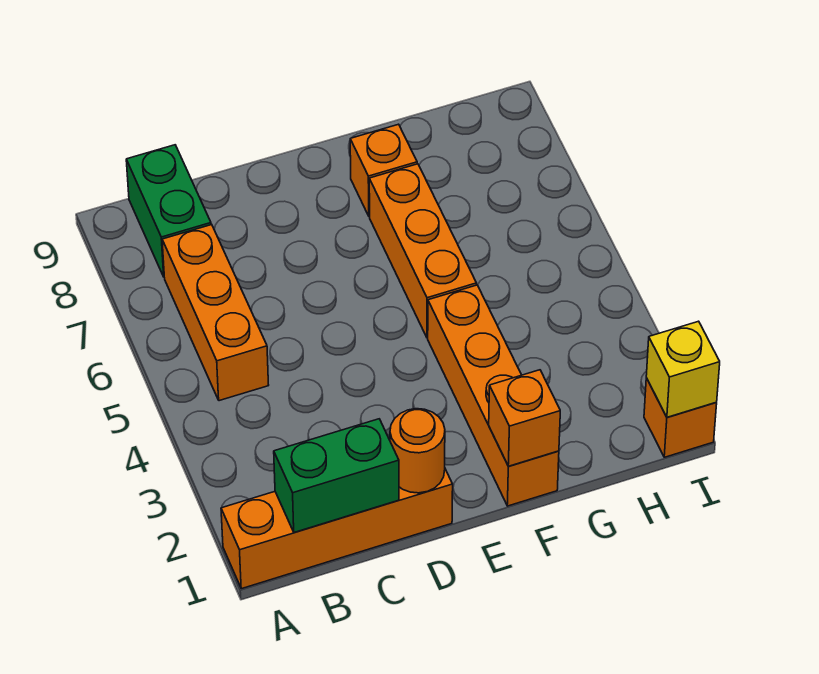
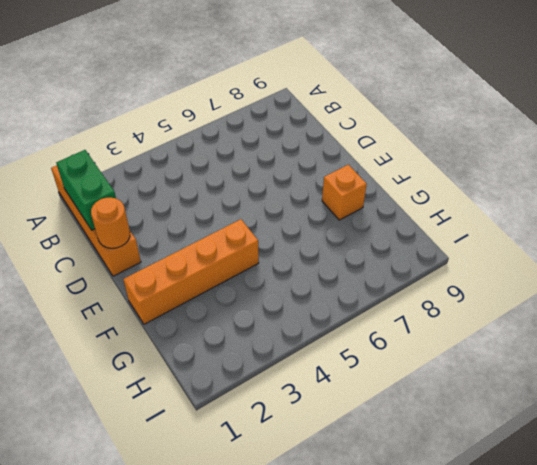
none -> orange 1x3 brick [162,225,269,401]
none -> green 1x2 brick [126,145,211,277]

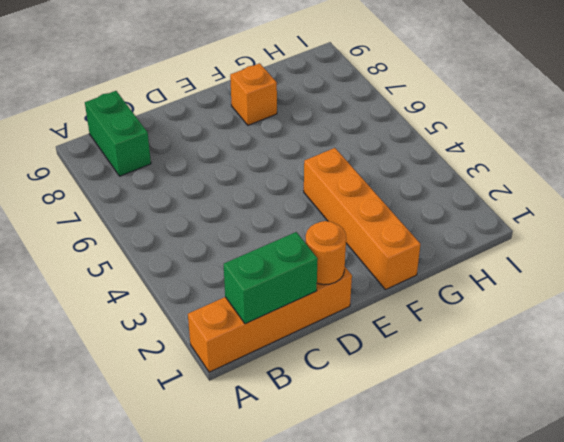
none -> orange 1x3 brick [162,225,269,401]
none -> orange 1x3 brick [369,164,476,338]

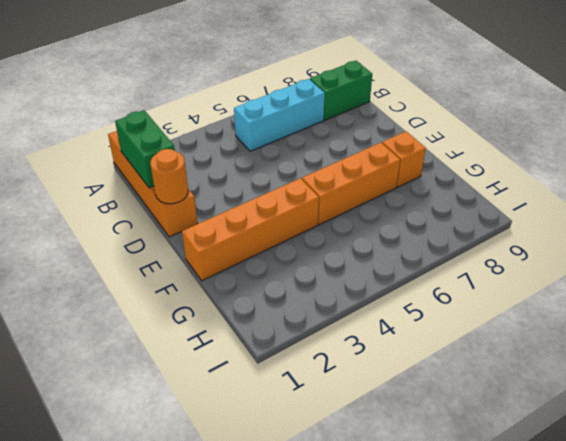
cyan 1x3 brick [234,79,325,151] -> orange 1x3 brick [162,225,269,401]
none -> orange 1x1 brick [644,378,717,457]
none -> orange 1x1 brick [489,370,560,466]

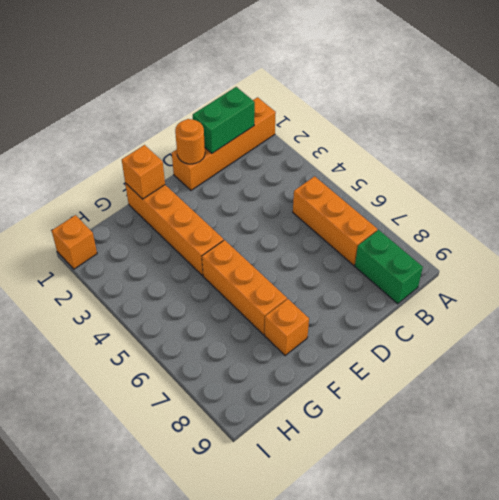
none -> yellow 1x1 brick [646,321,720,417]

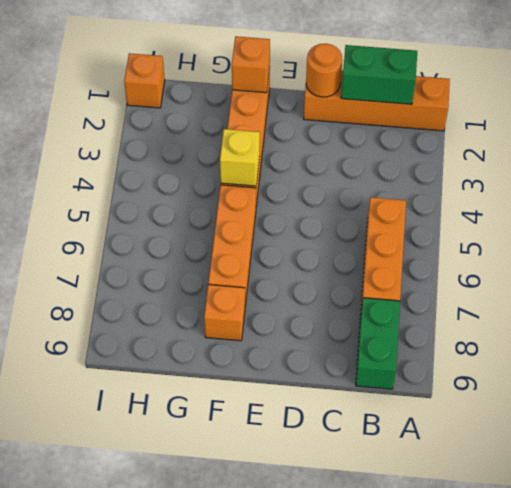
yellow 1x1 brick [220,129,260,186] -> yellow 1x1 brick moved to [646,321,720,417]

